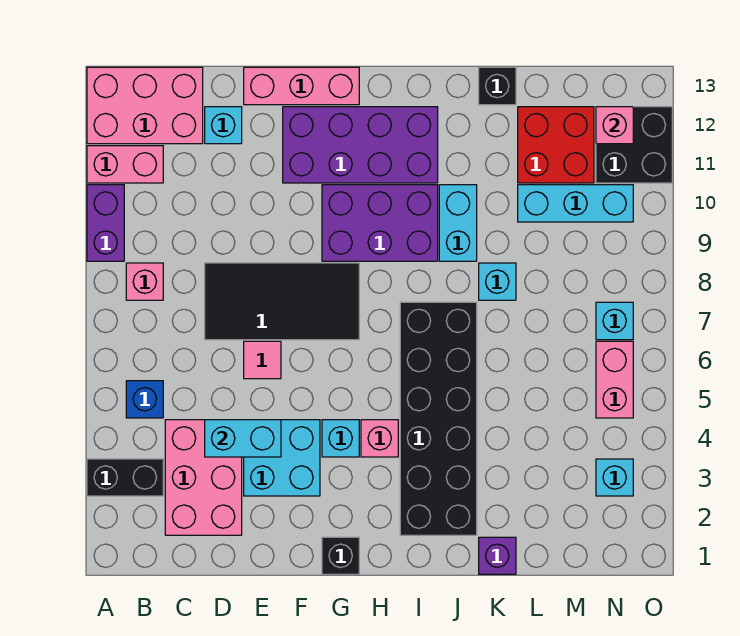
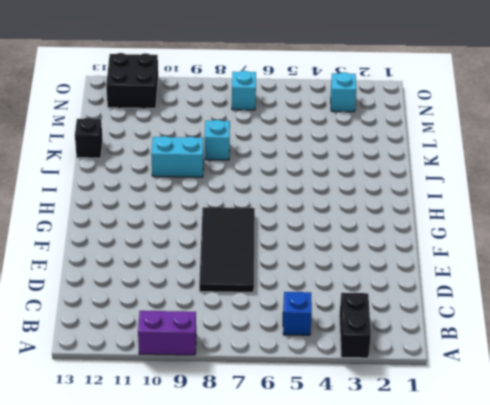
none -> pink 1x2 brick [87,146,163,183]
none -> pink 2x3 brick [87,67,203,144]
none -> pink 1x1 brick [126,263,163,300]
none -> pink 2x3 brick [165,420,242,535]

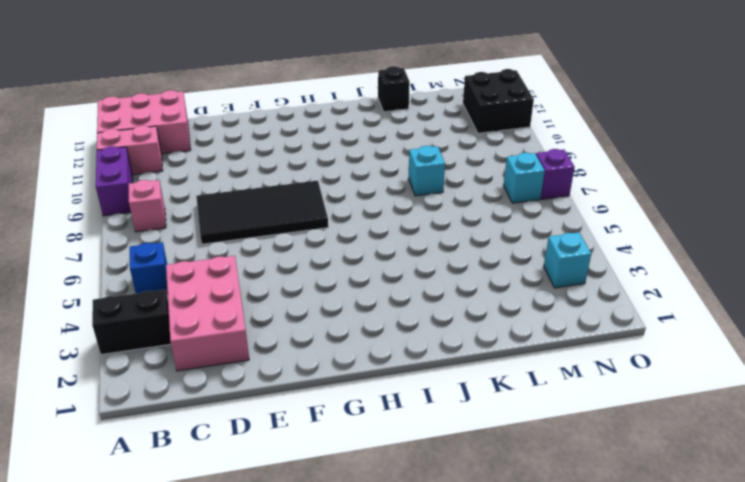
purple 1x1 brick [536,149,575,199] -> purple 1x1 brick moved to [479,537,516,574]
none -> cyan 1x1 brick [205,107,242,144]
none -> cyan 2x2 brick [244,420,320,496]
none -> pink 1x1 tile [244,341,281,379]
none -> pink 1x3 brick [244,67,359,105]

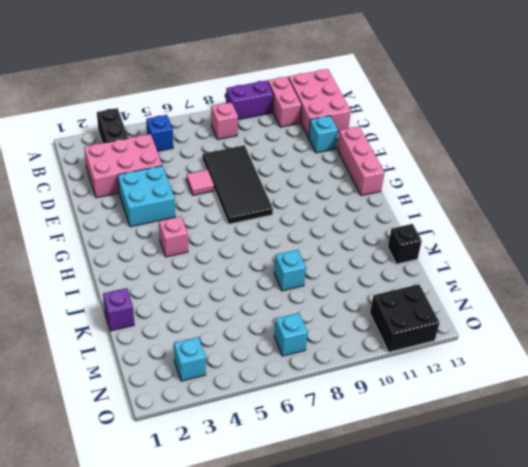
none -> purple 2x4 brick [283,107,438,183]
none -> black 1x1 brick [322,537,359,574]
none -> cyan 1x1 brick [322,420,359,457]
none -> purple 2x3 brick [322,185,438,261]

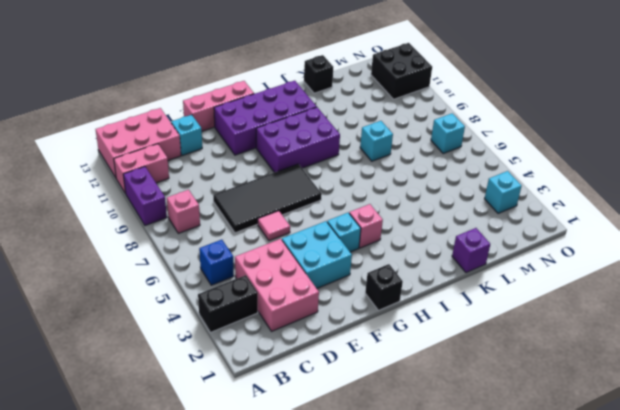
none -> black 2x6 brick [400,302,477,535]
none -> cyan 1x2 brick [439,185,477,261]
none -> cyan 1x3 brick [518,185,633,222]
none -> red 2x2 brick [518,107,594,183]

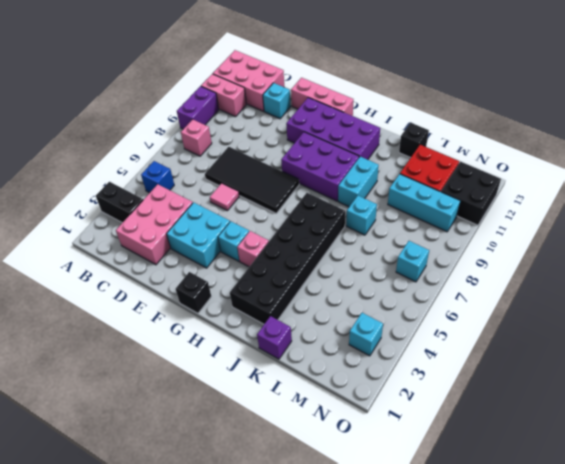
none -> pink 1x2 brick [596,341,633,418]
none -> cyan 1x2 brick [205,420,281,457]
none -> pink 1x1 brick [596,107,633,144]

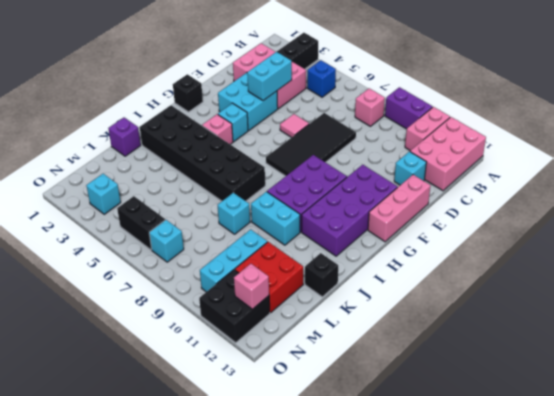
black 1x2 brick [117,196,165,250] -> pink 1x2 brick [596,341,633,418]

